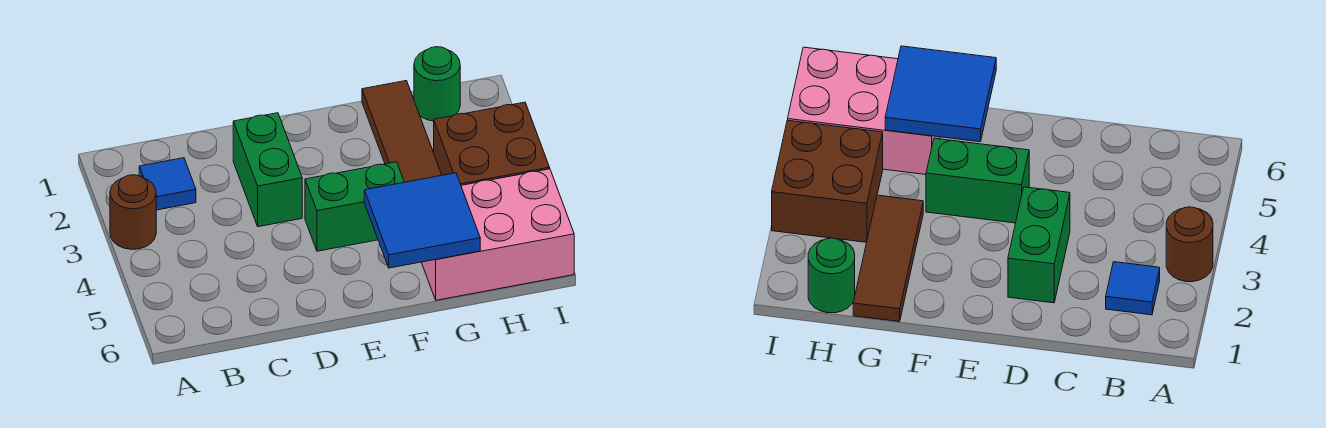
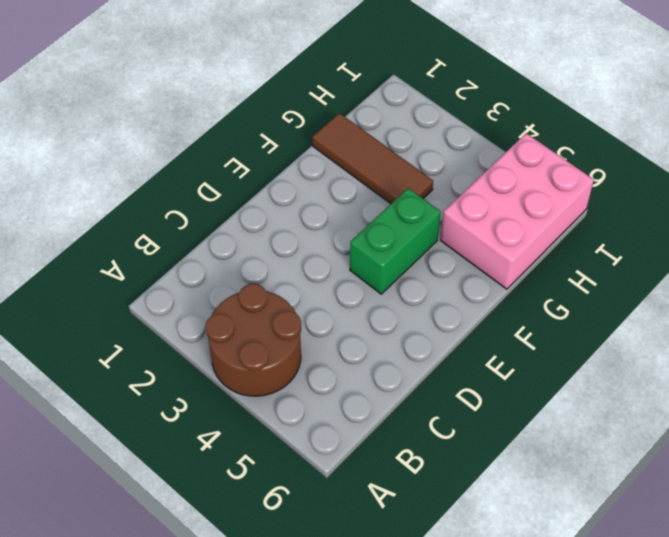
brown 2x2 round brick [206,284,301,396] -> brown 1x1 round brick [110,175,156,249]
none -> blue 1x1 tile [139,158,196,210]
none -> green 1x2 brick [233,113,302,227]

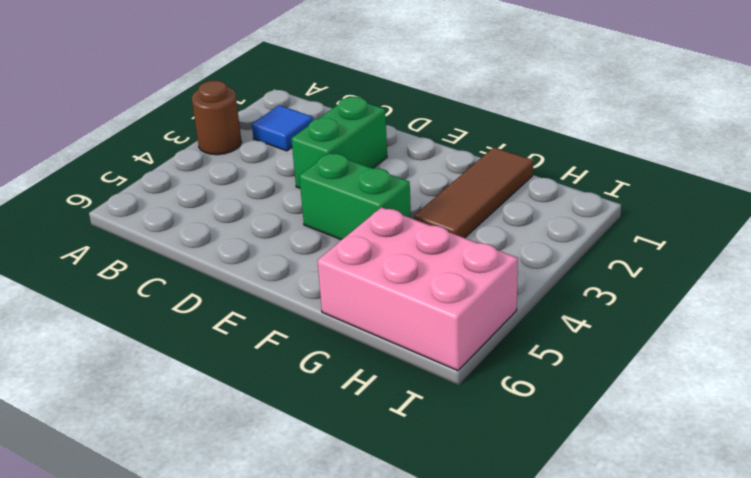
none -> green 1x1 round brick [414,47,460,121]
none -> brown 2x2 brick [434,102,550,185]

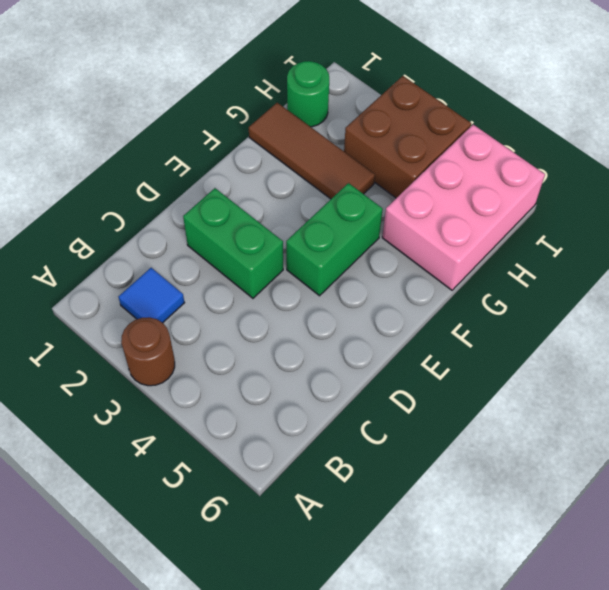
none -> blue 2x2 tile [364,173,480,268]

